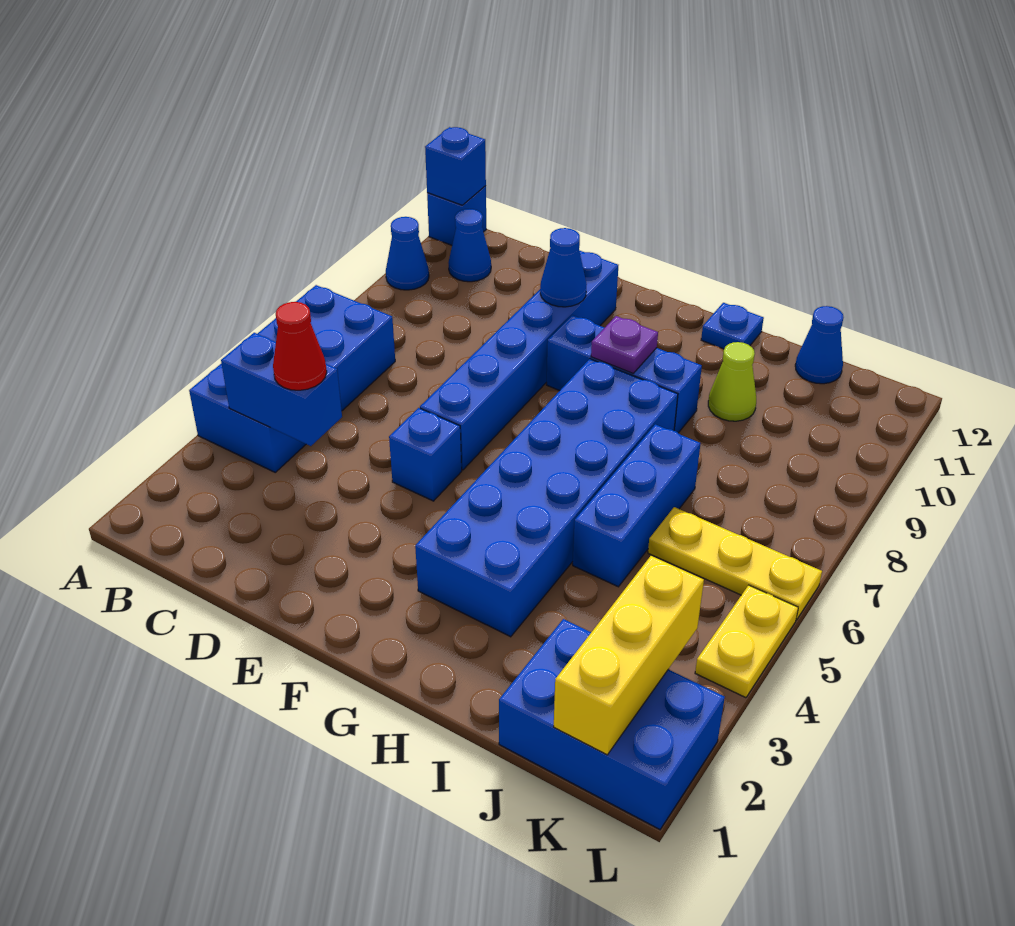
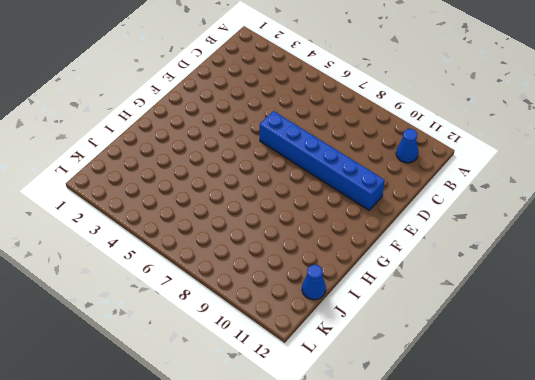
none -> blue 2x4 brick [189,285,395,472]
none -> blue 1x1 cone [386,217,429,290]
none -> blue 1x1 brick [427,186,486,245]

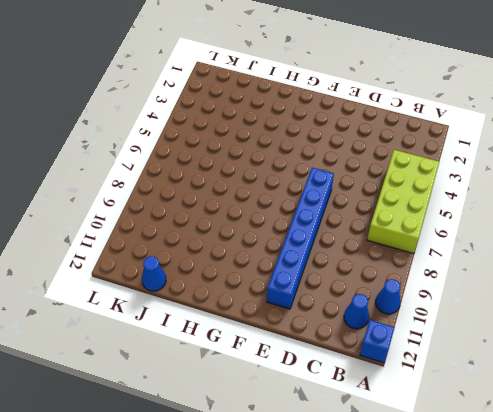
lime 2x4 brick [367,150,439,254] -> blue 2x4 brick [189,285,395,472]
none -> blue 1x1 brick [389,408,462,501]
none -> blue 1x3 brick [547,315,702,433]
none -> blue 2x6 brick [415,359,678,637]

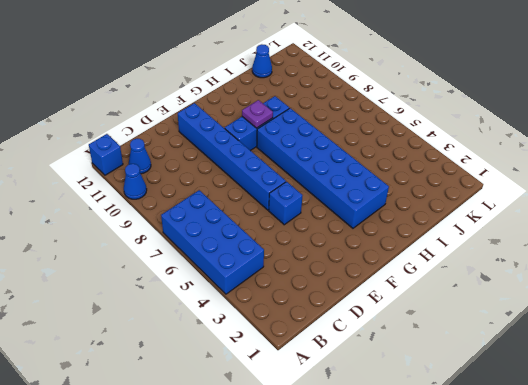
none -> blue 1x1 plate [701,303,764,349]
none -> blue 1x3 brick [573,424,701,587]
none -> lime 1x1 cone [708,342,756,421]

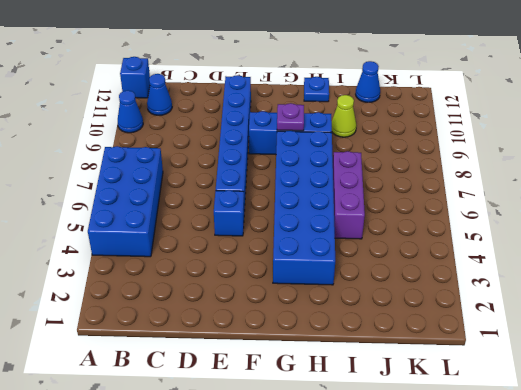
purple 1x3 brick [333,151,365,239] -> blue 1x3 brick [573,424,701,587]
none -> blue 2x3 brick [499,619,725,829]
none -> yellow 1x3 plate [648,507,822,620]
none -> yellow 1x2 plate [695,585,798,698]

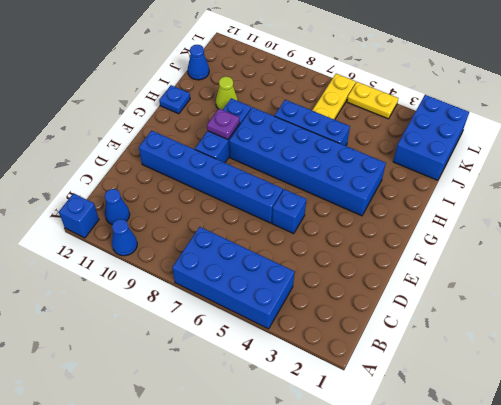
none -> blue 1x1 brick [425,127,486,205]
none -> blue 1x2 brick [221,333,342,446]
none -> blue 1x1 cone [540,228,587,307]

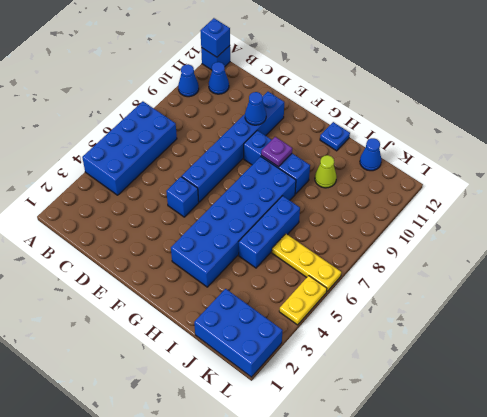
none -> blue 1x2 brick [221,333,342,446]
none -> yellow 1x3 brick [554,556,704,755]
none -> red 1x1 cone [273,302,327,390]

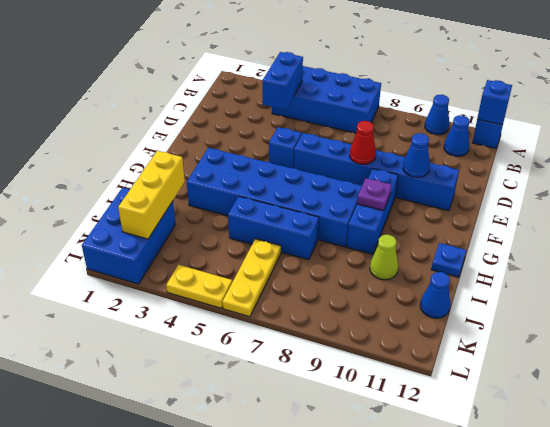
red 1x1 cone [350,121,376,164] -> red 1x1 cone moved to [273,302,327,390]
yellow 1x3 brick [118,151,185,239] -> yellow 1x3 brick turned to [554,556,704,755]

